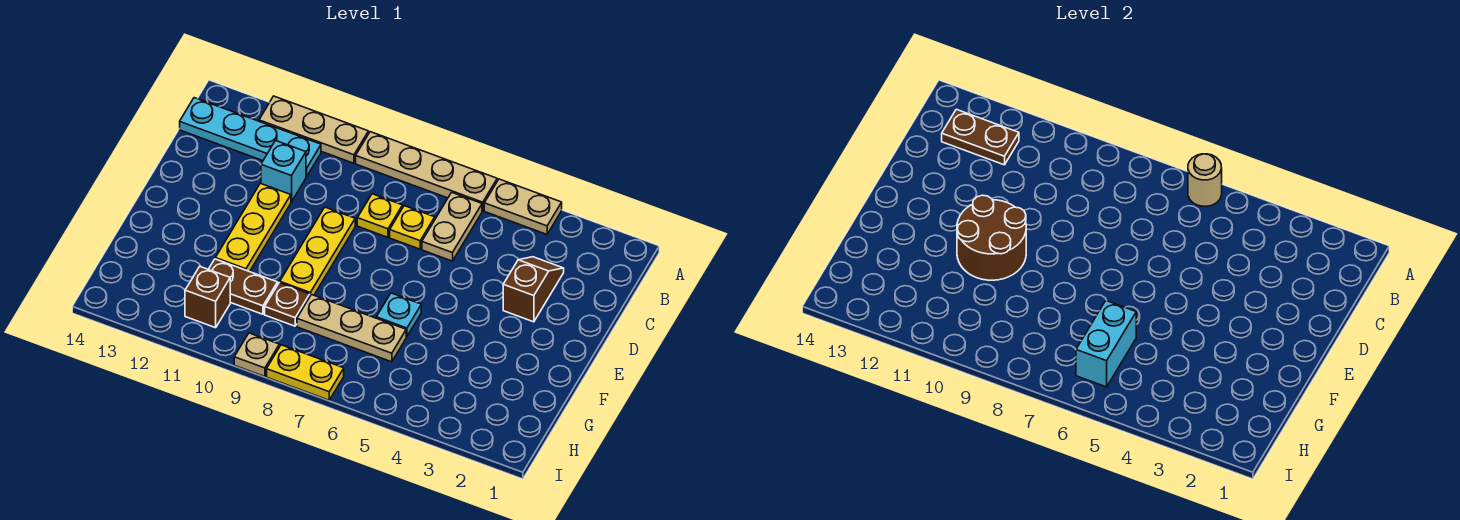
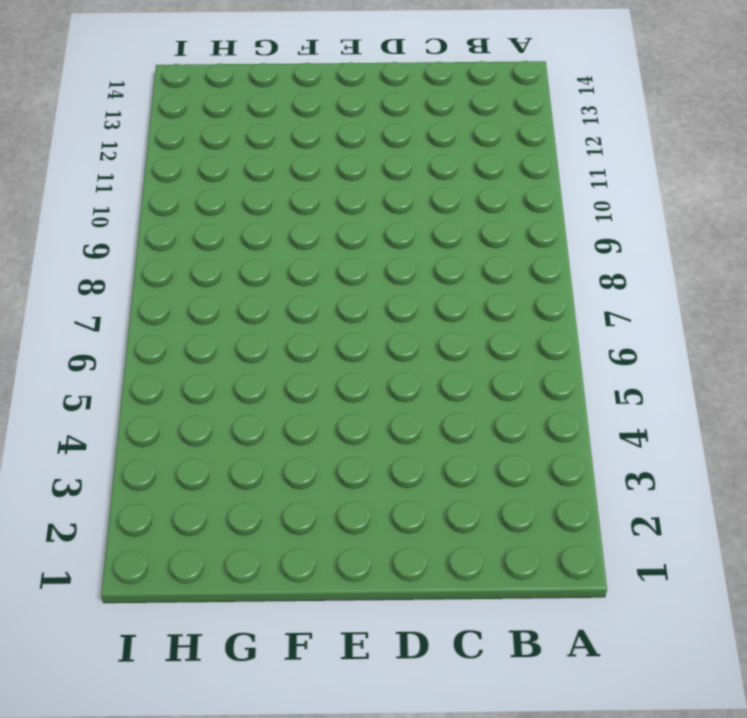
none -> tan 1x2 plate [484,179,562,234]
none -> tan 1x4 plate [356,132,497,211]
none -> tan 1x3 plate [259,96,369,163]

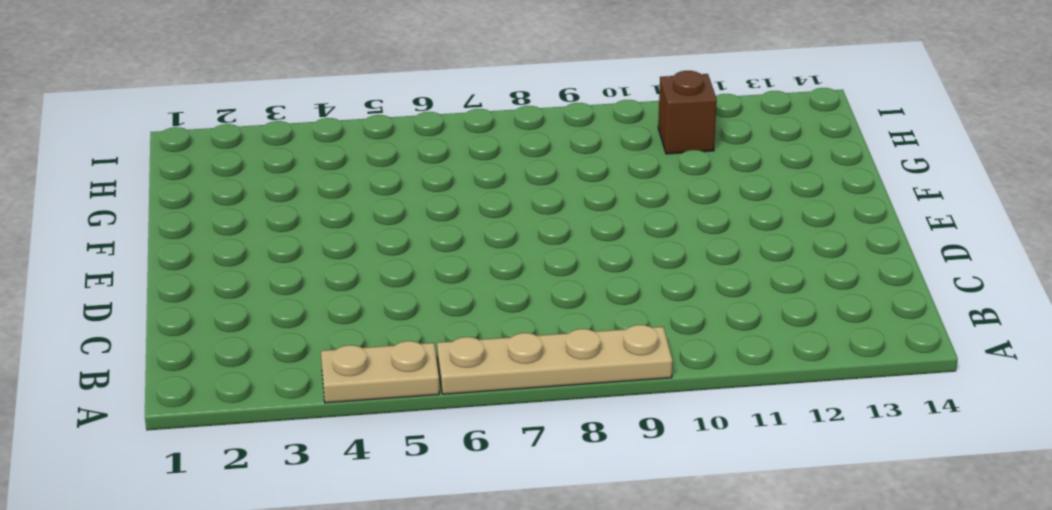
none -> tan 1x3 plate [259,96,369,163]
none -> tan 1x2 plate [422,192,482,261]
none -> cyan 1x4 plate [180,98,321,177]

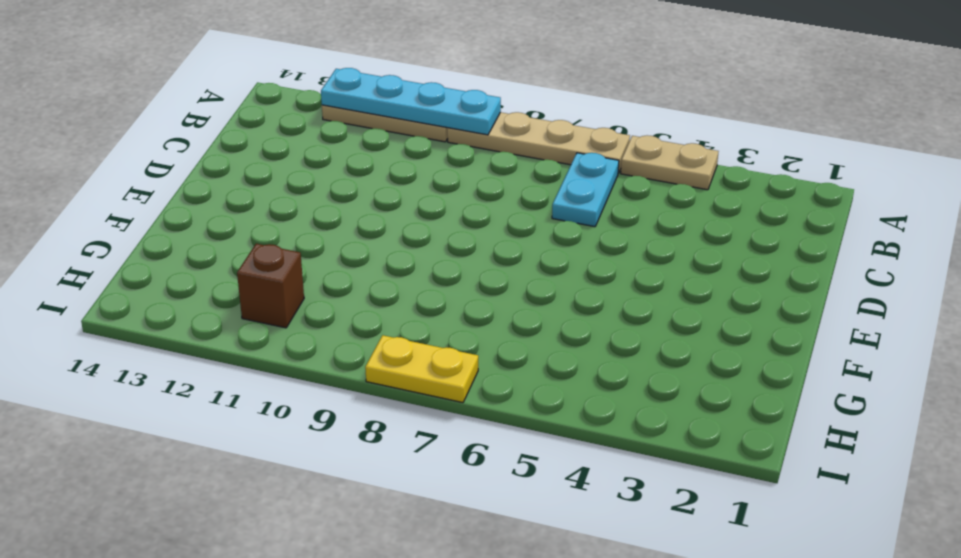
cyan 1x4 plate [321,68,501,135] -> cyan 1x4 plate moved to [180,98,321,177]
cyan 1x2 plate [552,153,619,227] -> tan 1x2 plate [422,192,482,261]
none -> brown 1x2 slope [503,257,564,322]
none -> yellow 1x1 plate [390,206,435,249]
none -> yellow 1x1 plate [357,194,403,237]

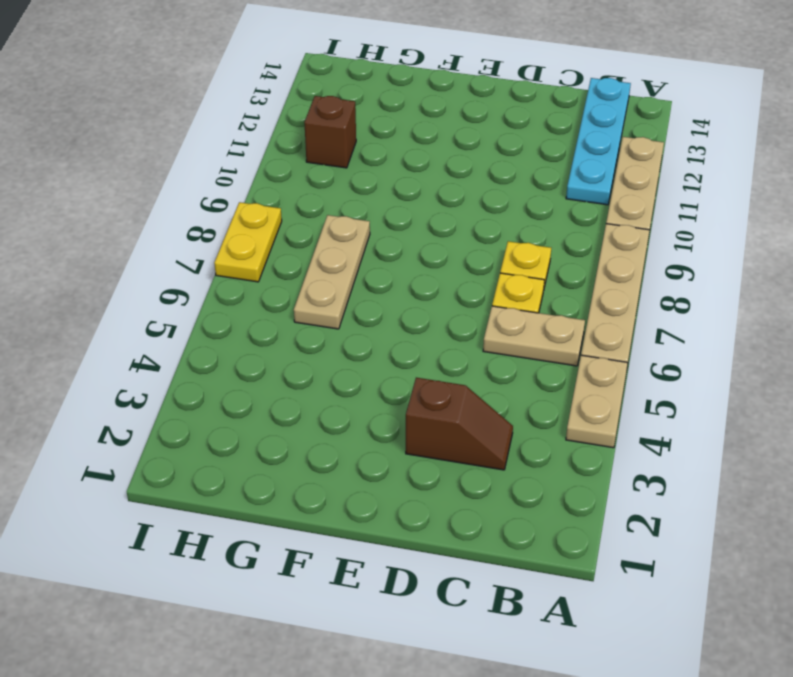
none -> cyan 1x1 brick [261,141,306,202]
none -> yellow 1x3 plate [280,207,355,295]
none -> yellow 1x3 plate [215,183,291,272]

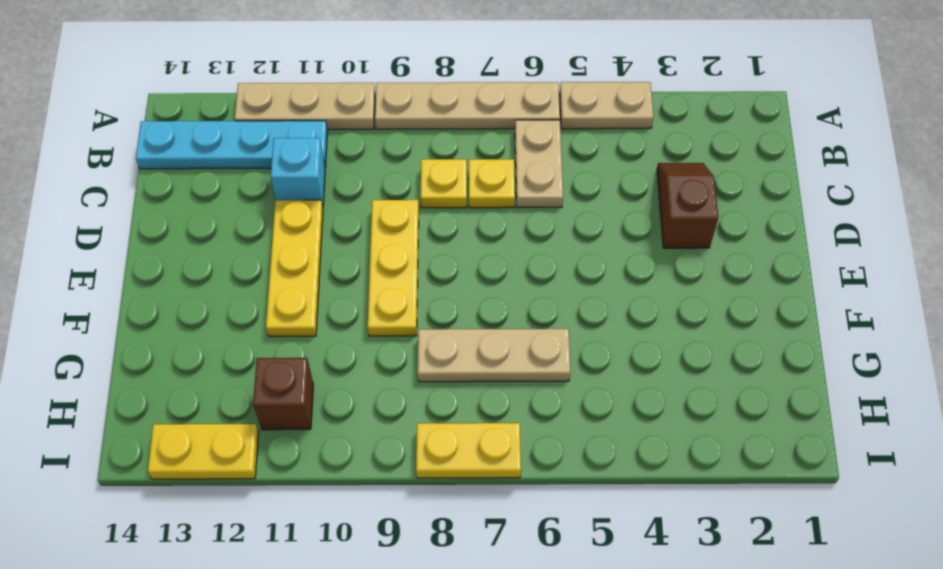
yellow 1x2 plate [148,424,259,479] -> none
none -> cyan 1x1 plate [376,293,421,337]
none -> brown 1x1 plate [265,283,310,326]
none -> brown 1x2 plate [208,259,278,314]

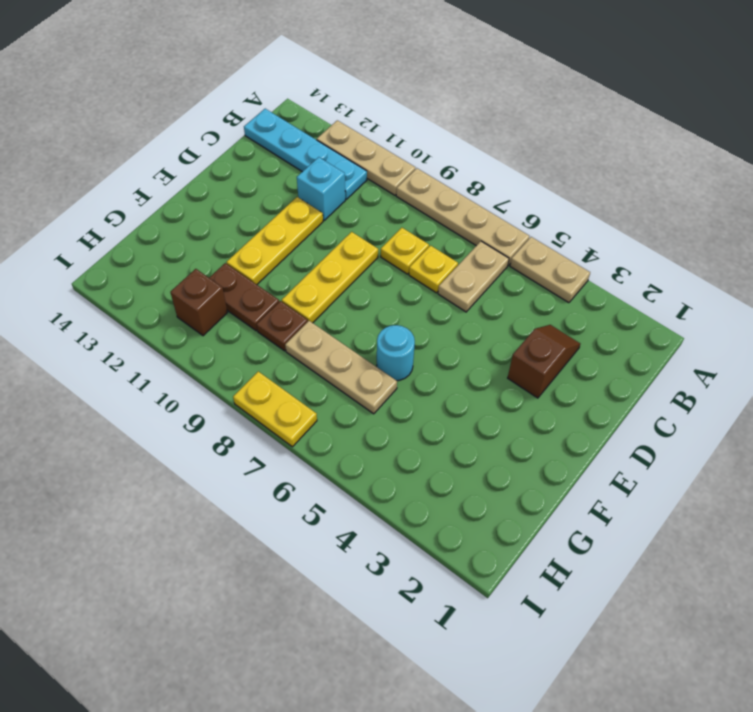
cyan 1x1 round brick [377,325,415,381] -> cyan 1x1 plate [376,293,421,337]
none -> tan 1x1 plate [234,333,279,377]
none -> tan 1x1 round brick [1188,154,1222,206]
none -> brown 1x2 plate [942,109,1019,165]

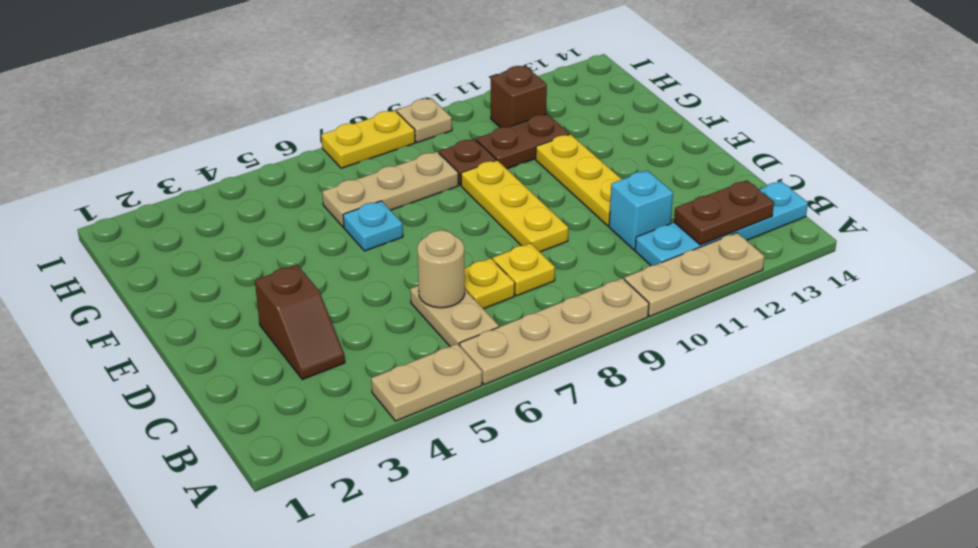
tan 1x1 round brick [417,230,465,308] -> tan 1x1 round brick moved to [1188,154,1222,206]
none -> brown 2x2 round brick [957,195,1026,280]
none -> cyan 1x2 brick [1076,301,1136,387]

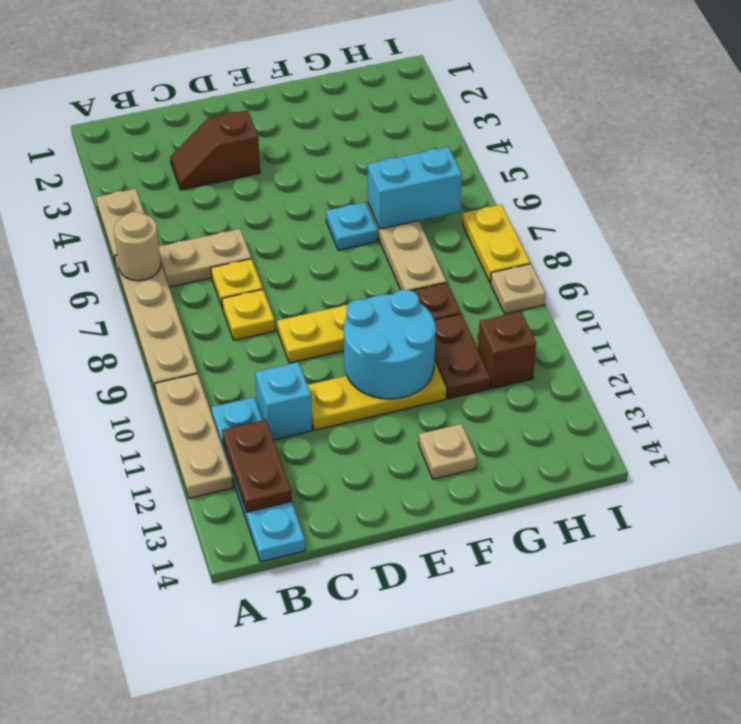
cyan 2x2 round brick [344,290,436,399] -> brown 2x2 round brick [957,195,1026,280]
tan 1x1 plate [419,424,476,479] -> none

